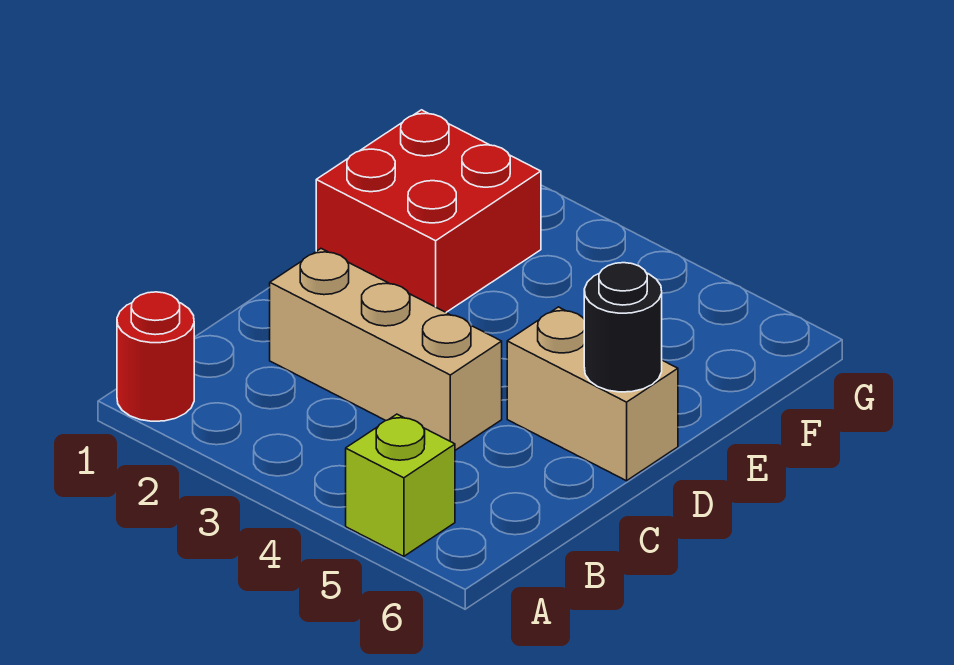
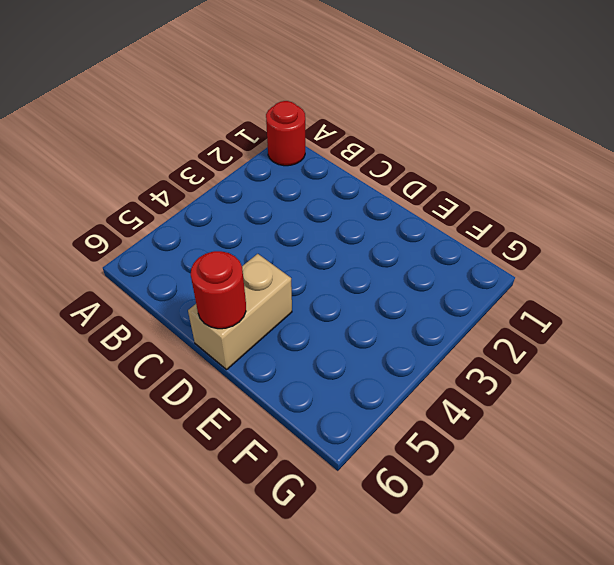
red 1x1 round brick [191,251,246,329] -> black 1x1 round brick [584,263,662,392]
none -> lime 1x1 brick [346,414,455,556]
none -> tan 1x3 brick [270,249,502,450]

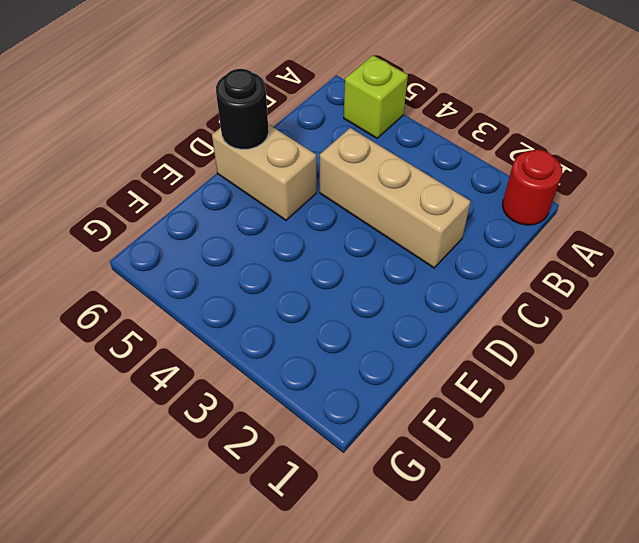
none -> red 2x2 brick [316,110,541,312]

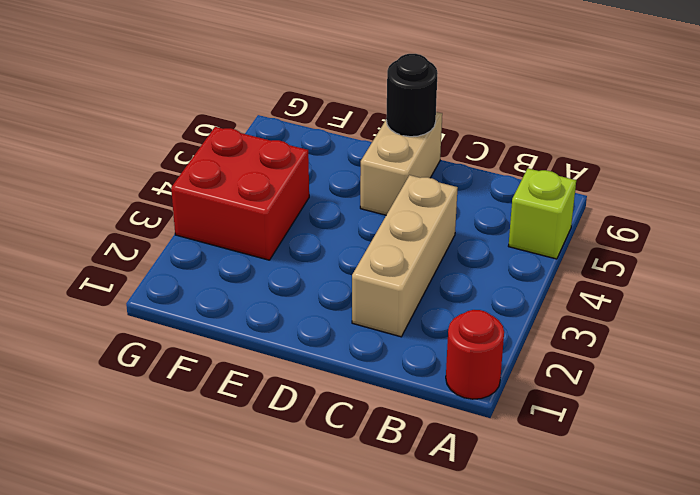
red 2x2 brick [171,127,309,260] -> red 2x2 brick moved to [316,110,541,312]

